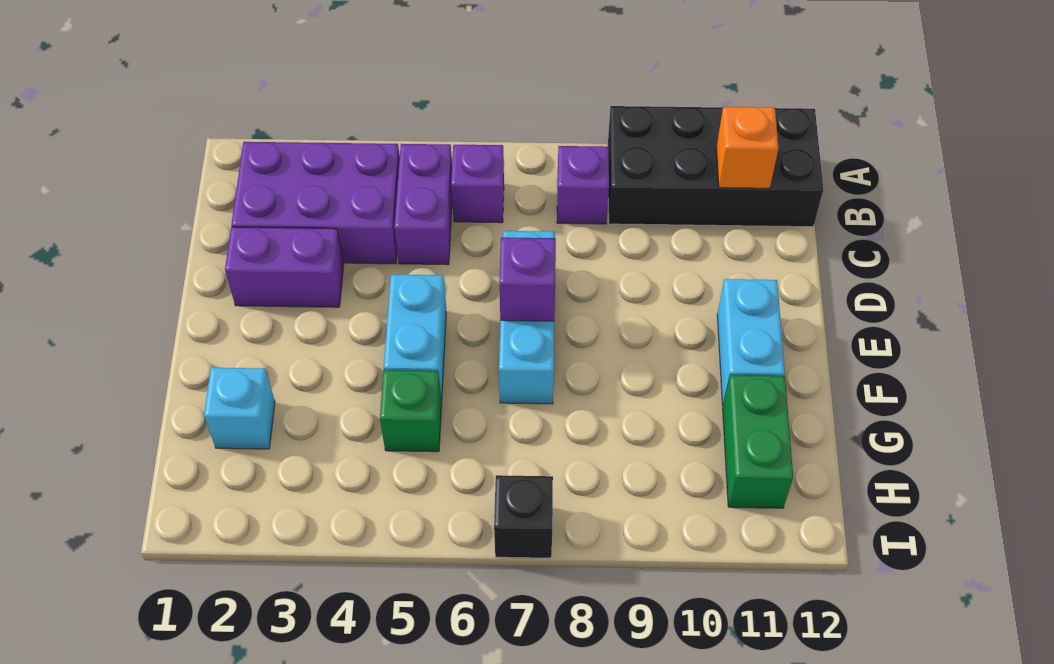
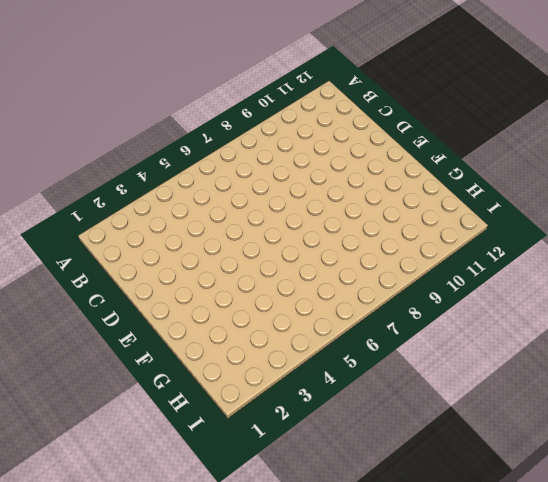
none -> black 2x4 brick [608,106,823,227]
none -> purple 2x3 brick [231,142,400,264]
none -> purple 1x2 brick [394,144,452,265]

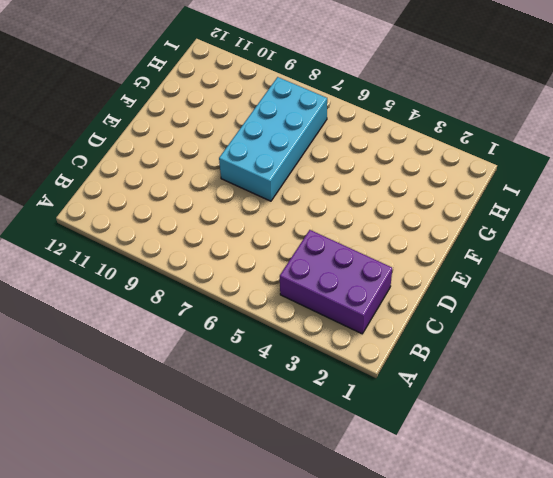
cyan 2x4 brick [219,77,327,201] -> cyan 1x3 brick [499,231,555,404]
none -> black 2x4 brick [608,106,823,227]
none -> purple 1x2 brick [394,144,452,265]
none -> purple 1x1 brick [451,145,504,223]

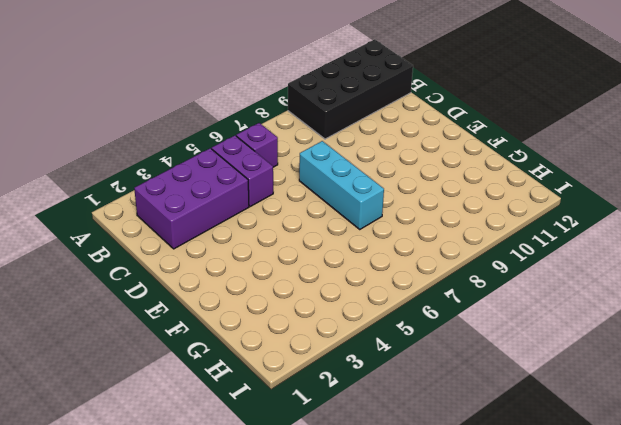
none -> purple 1x1 brick [557,146,609,224]
none -> purple 1x2 brick [225,227,344,307]
none -> cyan 1x2 brick [384,275,446,402]

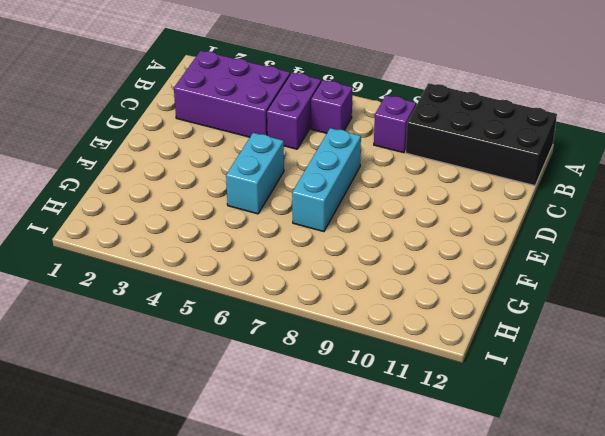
none -> purple 1x2 brick [225,227,344,307]
none -> cyan 1x2 brick [717,279,785,405]
none -> cyan 1x1 brick [204,367,275,449]

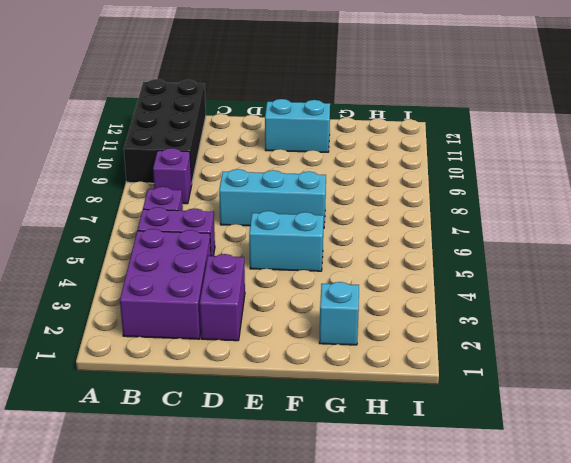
none -> green 1x1 brick [380,370,442,452]
none -> green 1x2 brick [723,375,793,508]
none -> black 1x1 brick [494,475,553,558]

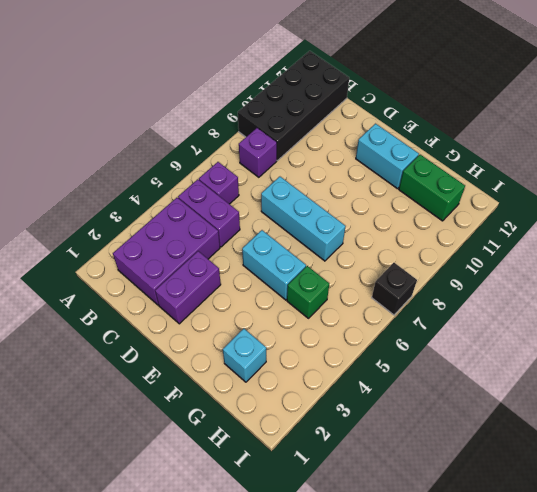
none -> orange 1x1 brick [716,107,778,188]
none -> purple 1x1 brick [499,237,556,321]

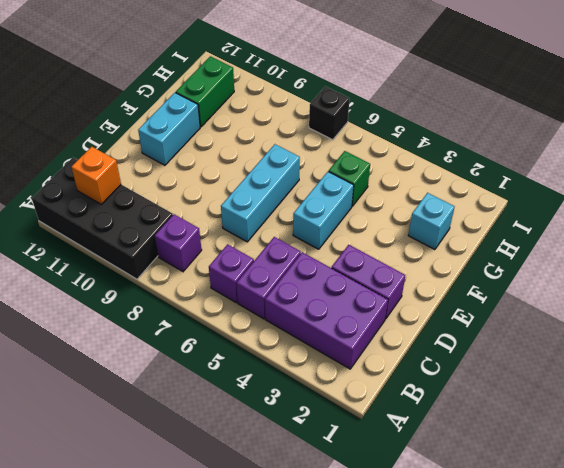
none -> purple 1x1 brick [499,237,556,321]

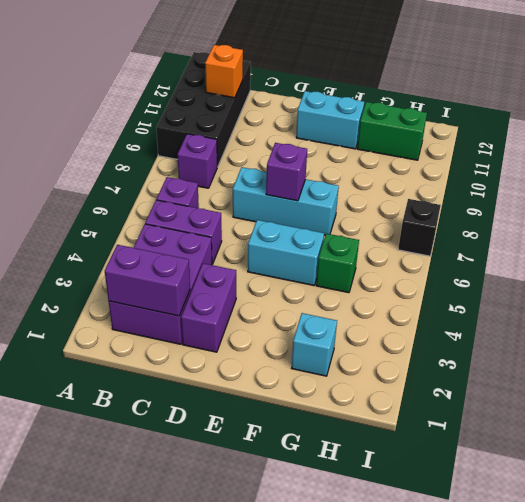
purple 1x2 brick [105,245,190,316] -> none

